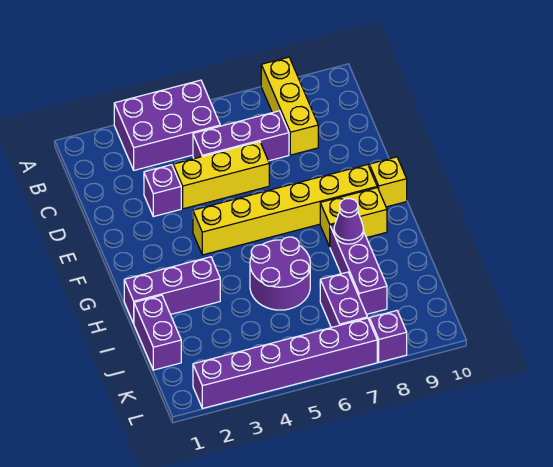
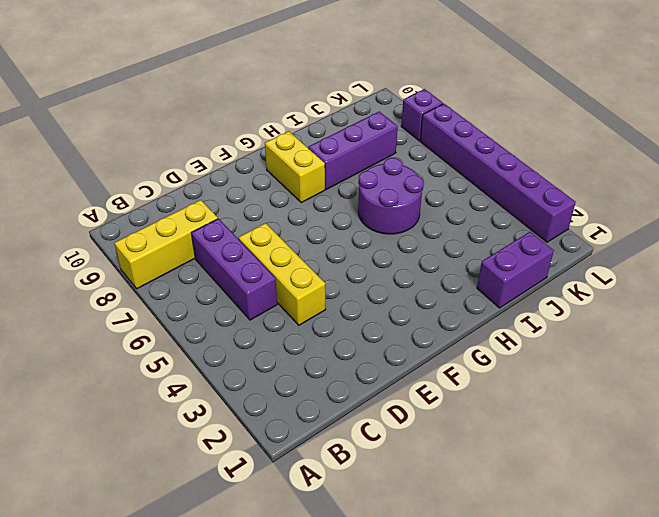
none -> purple 2x3 brick [114,80,220,170]
none -> purple 1x1 brick [144,165,181,217]
none -> yellow 1x6 brick [193,165,377,255]

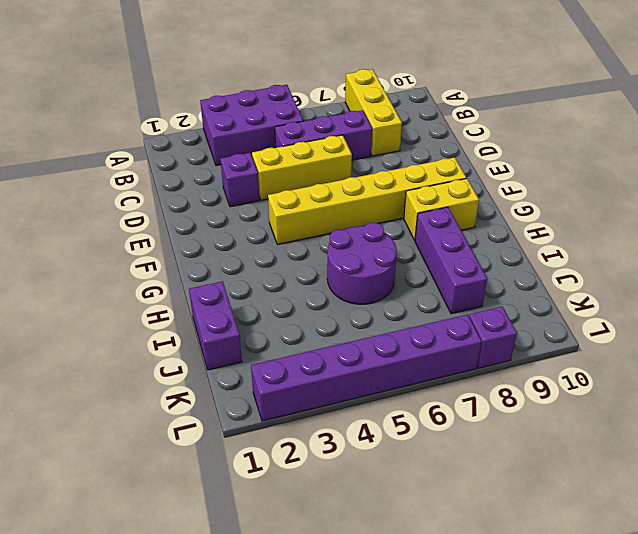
none -> yellow 1x1 brick [369,157,407,207]
none -> purple 1x3 brick [124,257,220,323]
none -> purple 1x2 brick [320,272,368,328]

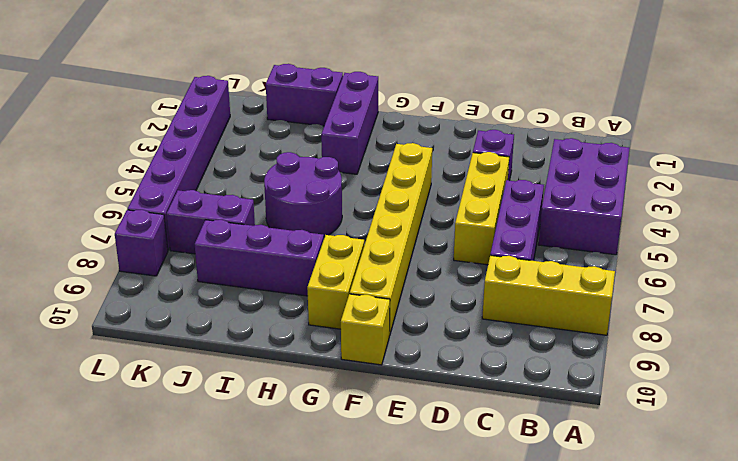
none -> purple 1x1 cone [334,199,364,244]

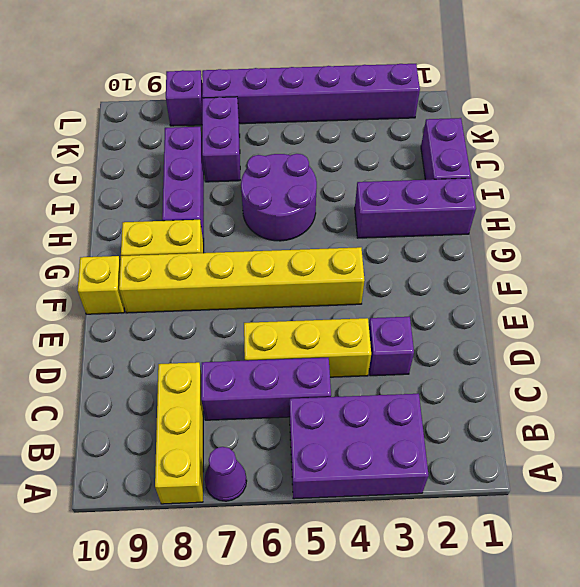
purple 1x1 cone [205,447,247,501] -> purple 1x1 cone moved to [334,199,364,244]

